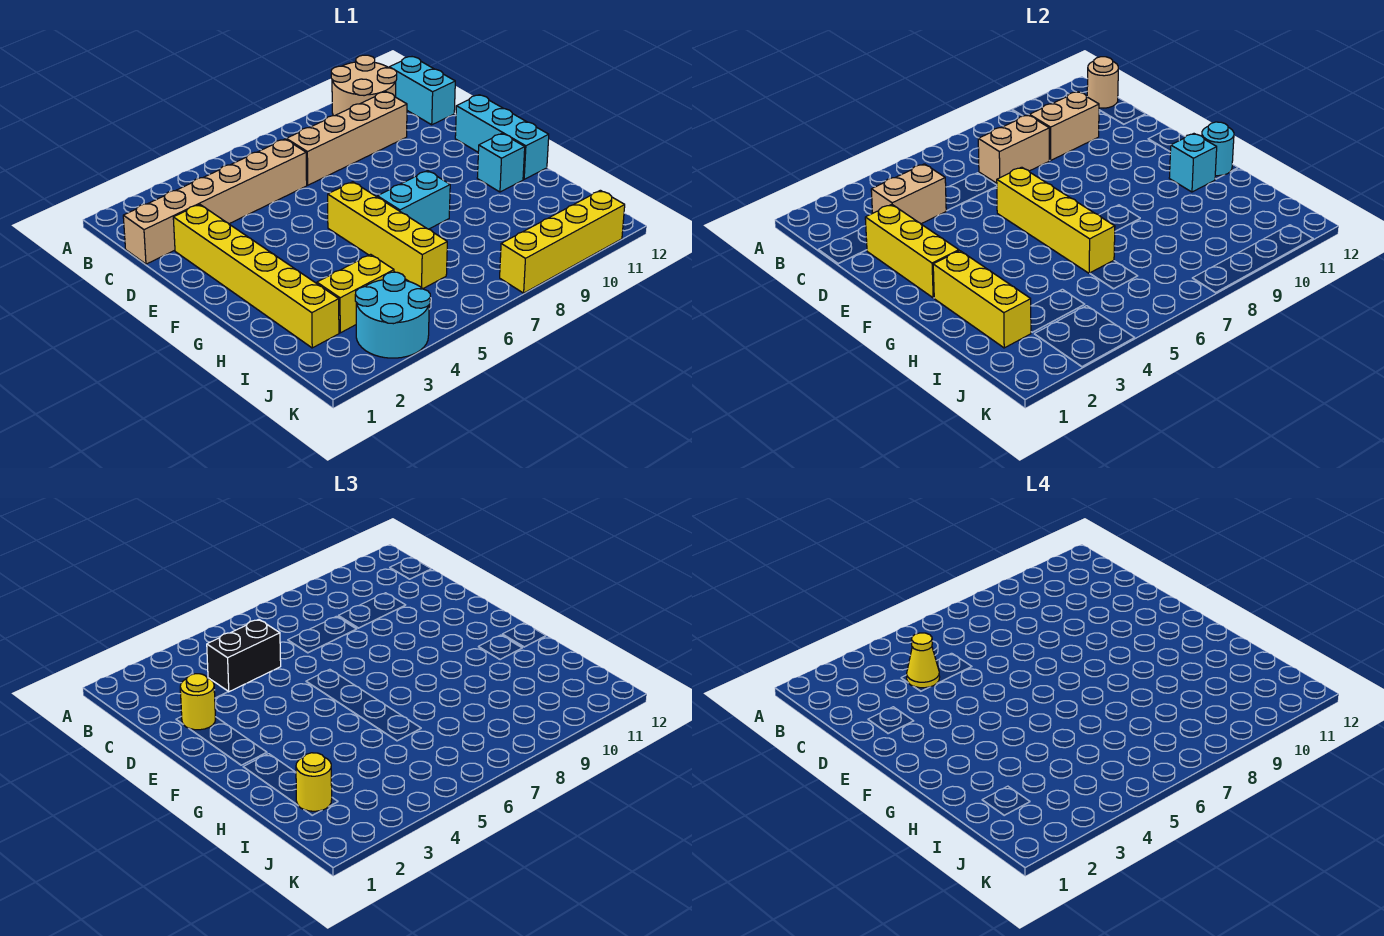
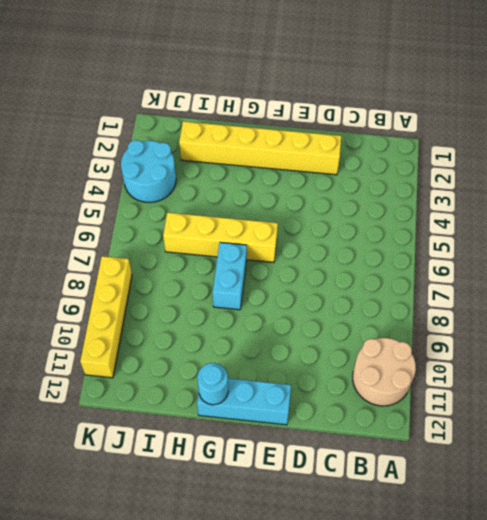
none -> cyan 1x2 brick [389,57,455,125]
none -> tan 1x6 brick [123,139,307,264]
none -> tan 1x4 brick [286,92,407,185]

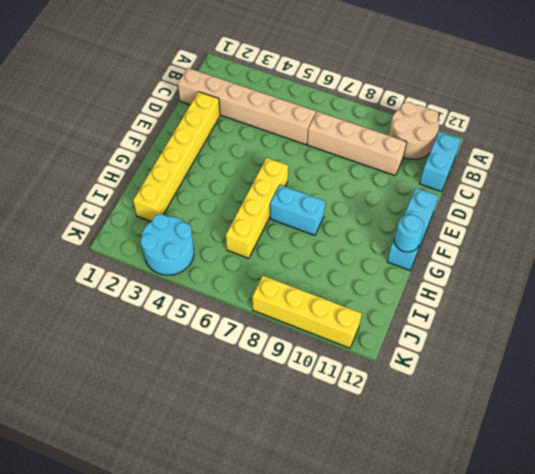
none -> cyan 1x1 brick [477,134,525,192]
none -> yellow 1x2 brick [317,254,394,333]
none -> tan 1x1 round brick [1087,57,1118,108]

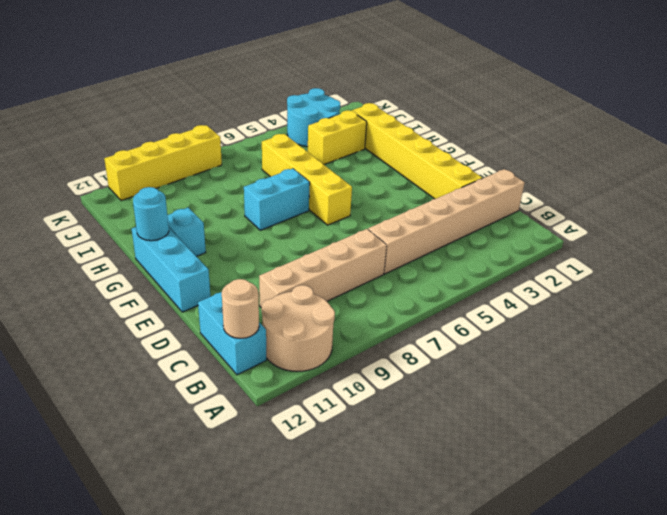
none -> tan 1x2 brick [871,164,946,224]
none -> tan 1x2 brick [978,115,1049,183]
none -> tan 1x2 brick [1029,92,1099,161]

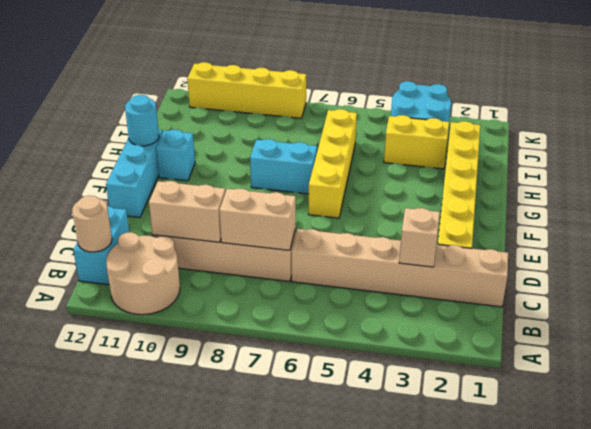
tan 1x1 brick [399,208,440,267] -> tan 1x2 brick [871,164,946,224]
none -> yellow 1x3 brick [865,204,959,298]
none -> yellow 1x4 brick [997,167,1115,273]
none -> yellow 1x3 brick [933,251,1031,348]

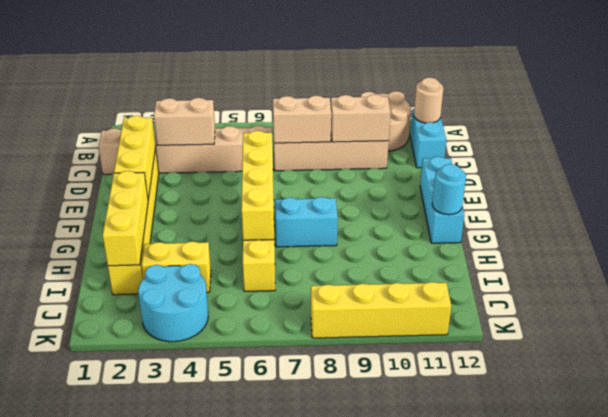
none -> cyan 1x1 brick [477,134,525,192]
none -> cyan 1x1 brick [1169,134,1217,192]
none -> black 1x2 brick [207,620,281,692]

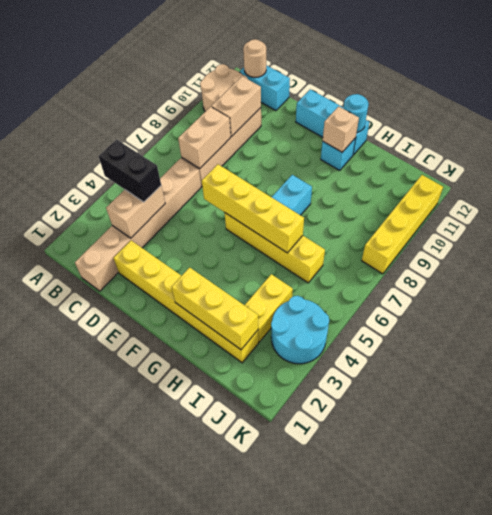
black 1x2 brick [99,139,161,202] -> black 1x2 brick turned to [207,620,281,692]
tan 1x1 brick [323,106,359,152] -> cyan 1x1 brick [1169,134,1217,192]
none -> yellow 1x3 brick [865,204,959,298]
none -> yellow 1x1 round brick [180,674,215,730]
none -> yellow 1x1 round brick [296,753,332,811]

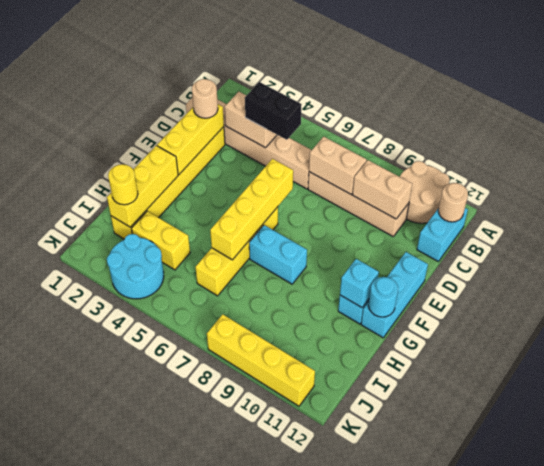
tan 1x1 round brick [192,79,218,118] -> yellow 1x1 round brick [180,674,215,730]
none -> yellow 1x1 cone [907,633,940,688]

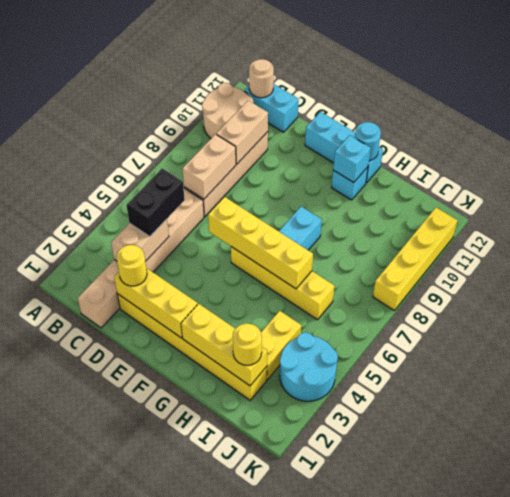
none -> yellow 1x1 cone [907,633,940,688]

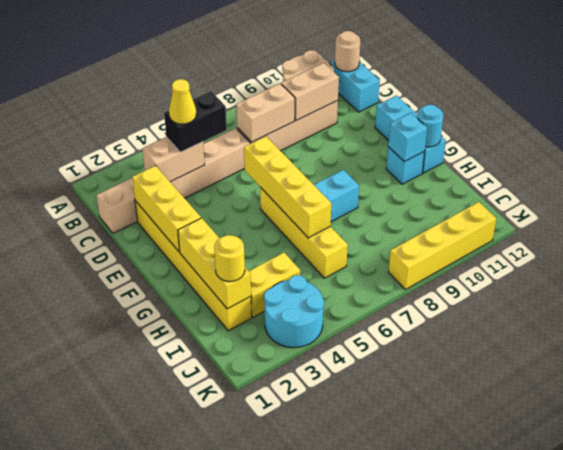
none -> yellow 1x1 round brick [180,674,215,730]

